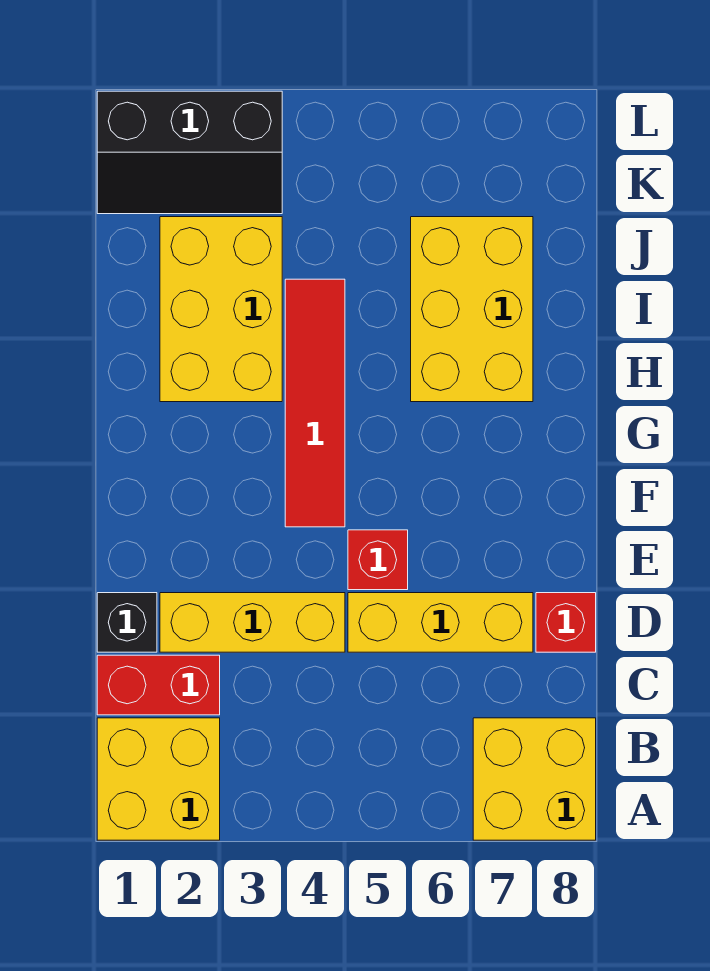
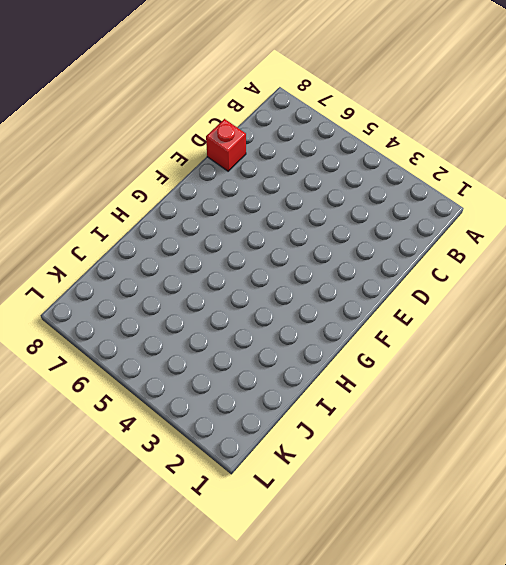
none -> yellow 2x2 brick [97,718,220,840]
none -> yellow 2x2 brick [473,718,596,840]
none -> red 1x2 brick [97,655,220,715]

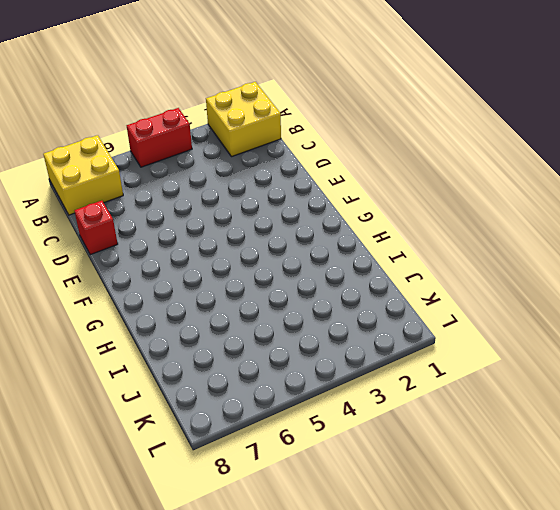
red 1x2 brick [127,108,192,167] -> red 1x2 brick moved to [97,655,220,715]
none -> black 1x1 brick [97,593,157,652]
none -> yellow 1x3 brick [160,593,345,652]
none -> yellow 1x3 brick [348,593,533,652]

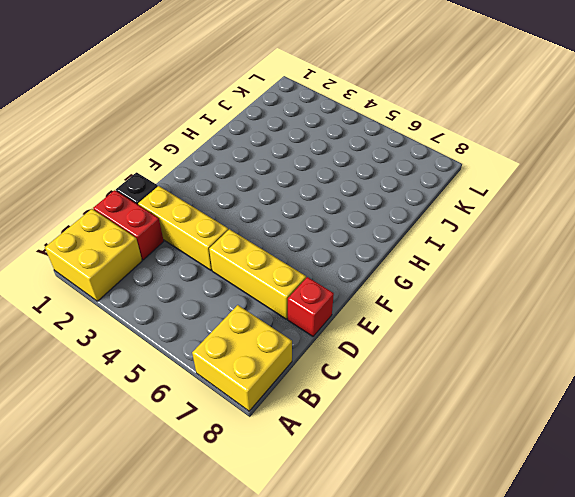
none -> red 1x1 brick [348,530,408,590]
none -> red 1x4 tile [285,279,345,527]
none -> yellow 2x3 brick [160,217,282,402]

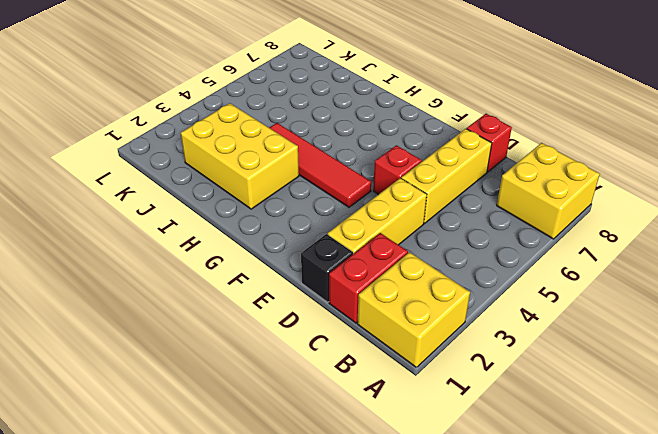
none -> yellow 2x3 brick [411,217,533,402]
none -> black 2x3 slope [97,91,282,214]

